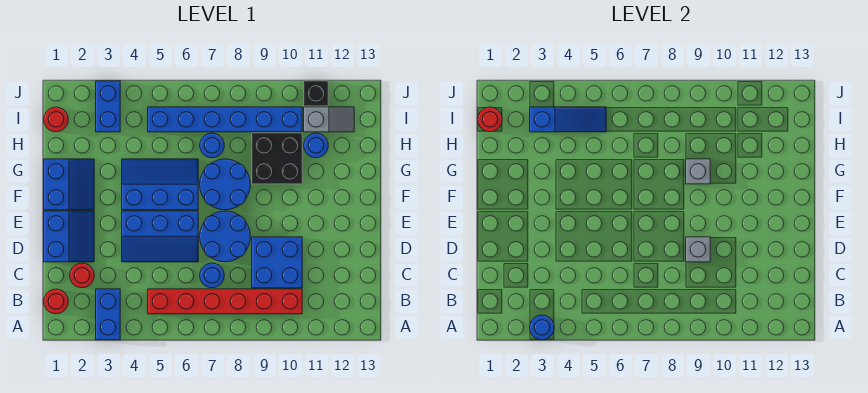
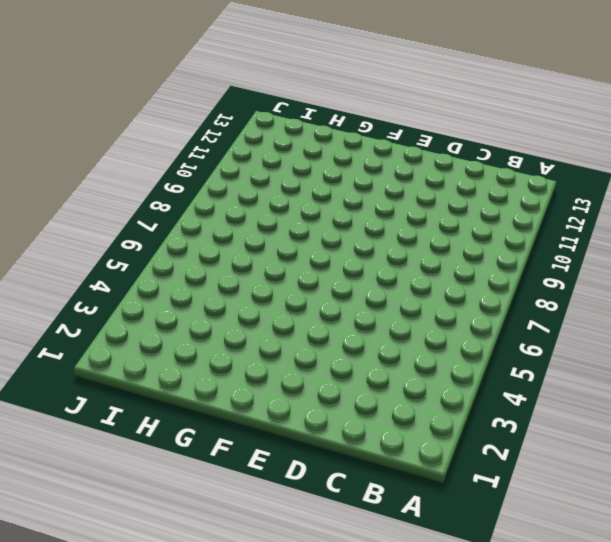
none -> blue 1x2 brick [96,289,120,340]
none -> red 1x1 round brick [44,289,68,314]
none -> red 1x6 brick [148,289,302,314]

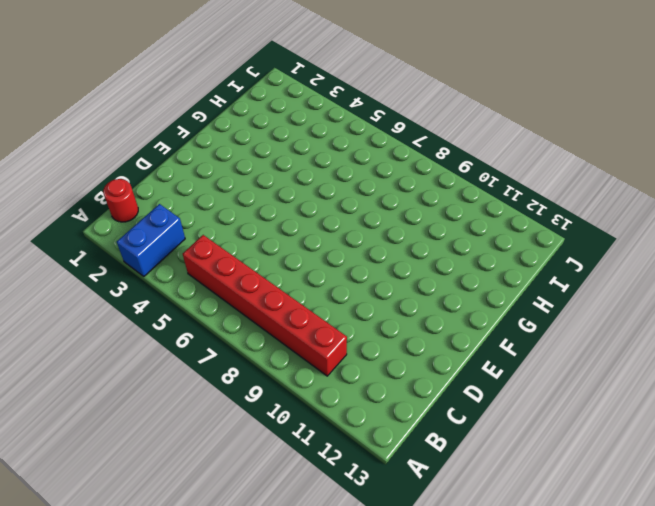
none -> red 1x1 round brick [70,263,94,288]
none -> blue 1x1 round brick [200,263,224,288]
none -> blue 2x2 brick [252,237,302,288]

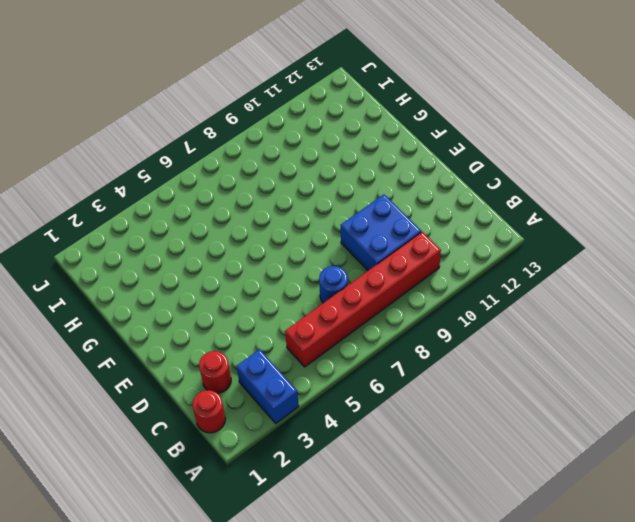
none -> blue 2x2 slope [44,211,94,262]
none -> blue 2x3 slope [122,211,198,262]
none -> blue 2x2 round brick [200,211,250,262]

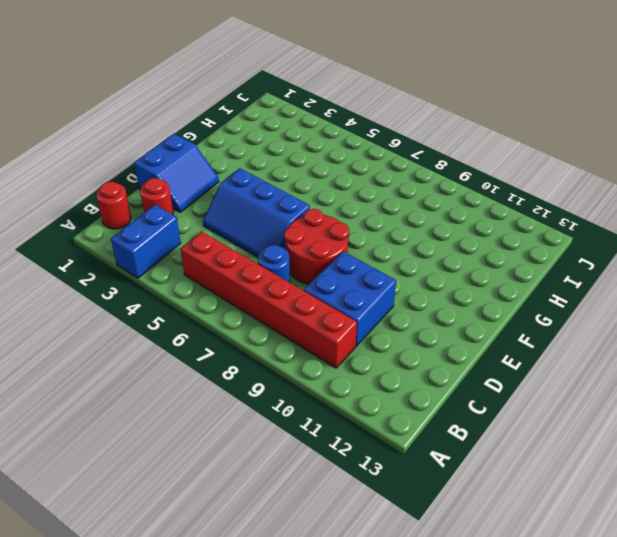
red 2x2 round brick [284,209,349,284] -> blue 2x2 round brick [200,211,250,262]
none -> blue 2x2 slope [44,159,94,210]
none -> blue 2x3 slope [122,159,198,210]
none -> blue 2x2 round brick [200,159,250,210]

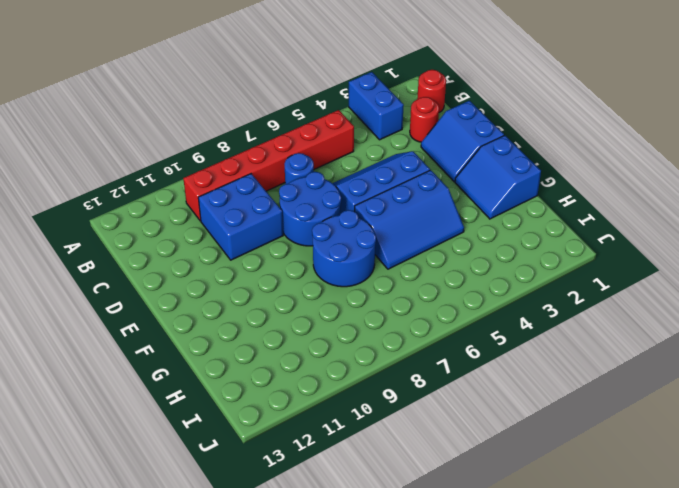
none -> black 2x2 brick [252,133,302,184]
none -> blue 1x1 round brick [200,133,224,158]
none -> blue 1x1 round brick [304,133,328,158]

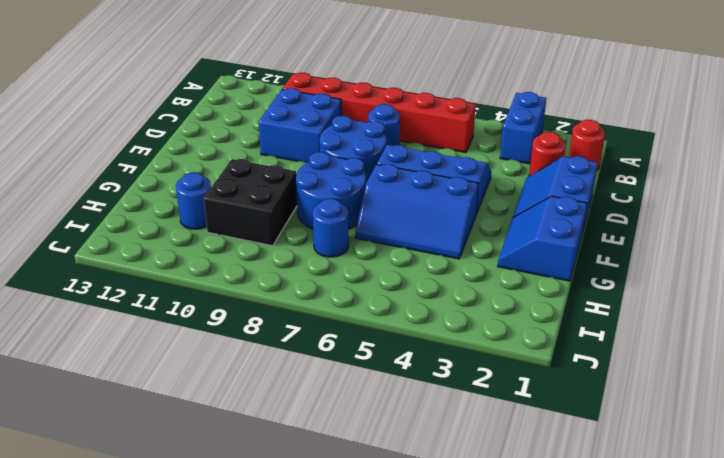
none -> red 1x1 round brick [44,107,68,132]
none -> blue 1x2 brick [96,81,120,132]
none -> blue 1x6 brick [148,107,302,132]

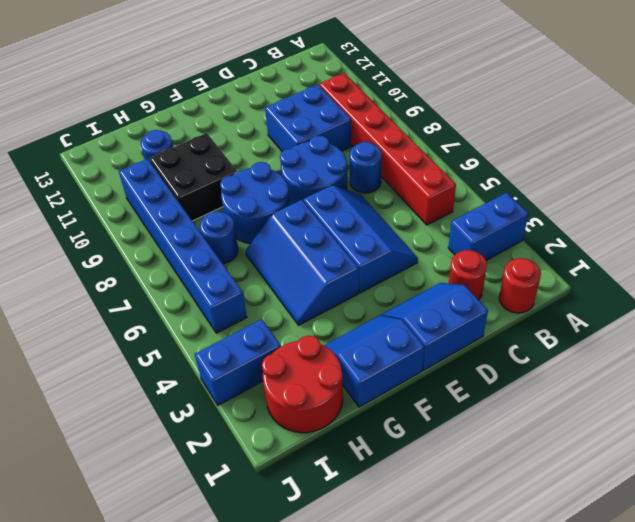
red 2x2 round brick [262,336,343,433] -> red 1x1 round brick [44,107,68,132]
none -> grey 1x2 slope [304,107,354,132]
none -> black 1x1 brick [304,81,328,106]
none -> blue 1x1 round brick [530,315,554,340]

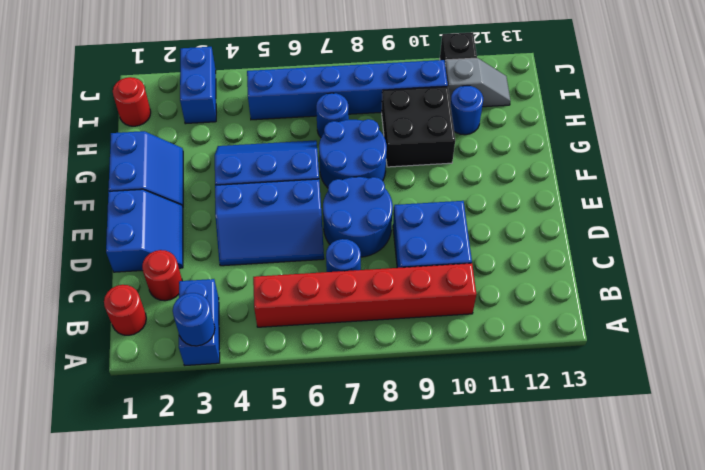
none -> grey 1x1 brick [686,237,710,262]
none -> grey 1x1 brick [686,159,710,184]
none -> red 1x1 round brick [478,107,502,132]

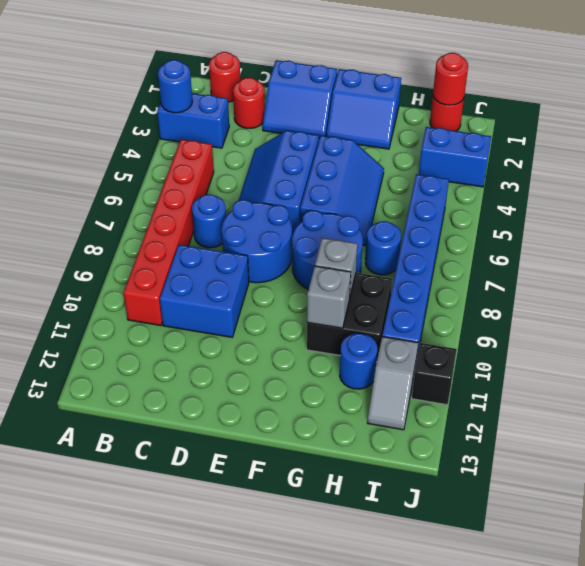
grey 1x1 brick [307,266,351,328] -> grey 1x1 brick moved to [686,237,710,262]
none -> blue 1x3 slope [530,107,606,132]

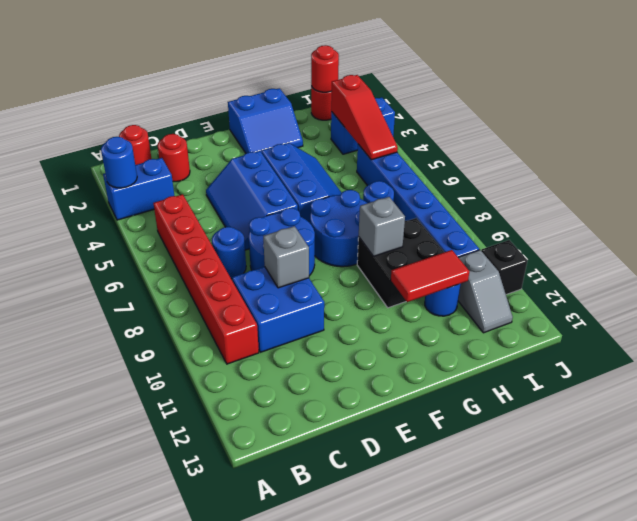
red 1x2 tile [391,250,469,302] -> none
red 1x3 slope [331,75,398,160] -> blue 1x3 slope [530,107,606,132]
none -> blue 2x2 slope [44,211,94,262]

